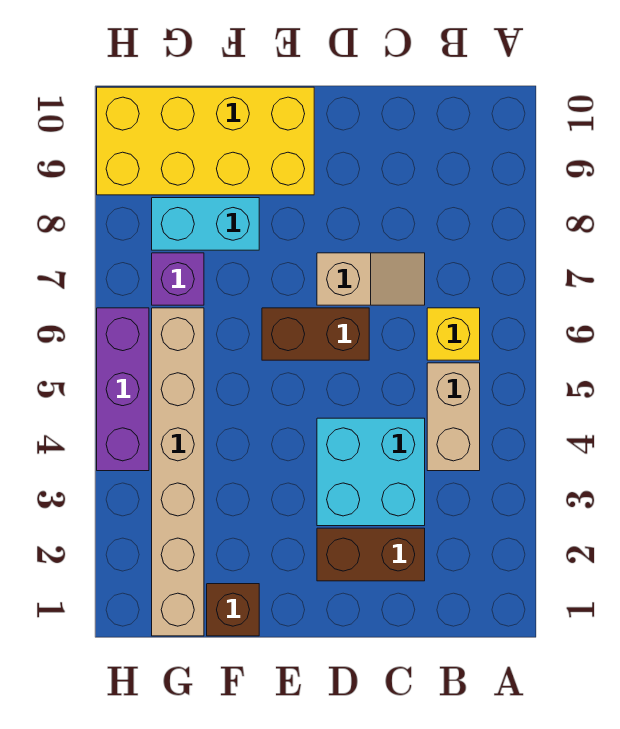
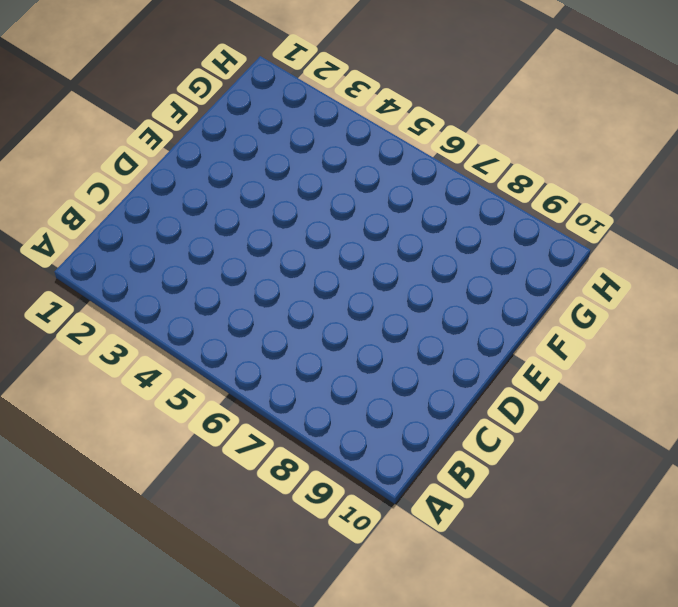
none -> tan 1x2 brick [427,363,480,471]
none -> yellow 1x1 brick [427,308,480,360]
none -> brown 1x2 brick [317,528,425,581]

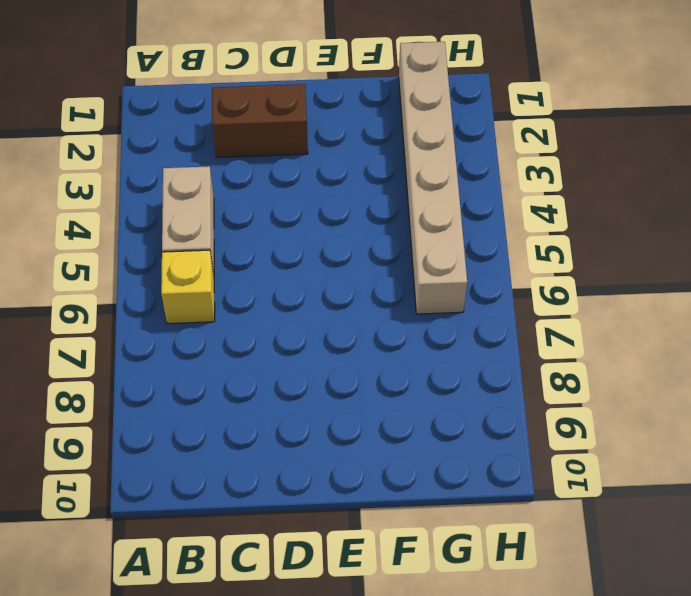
none -> cyan 2x2 brick [317,418,425,526]
none -> tan 1x2 slope [317,253,425,305]
none -> brown 1x2 brick [262,308,369,360]

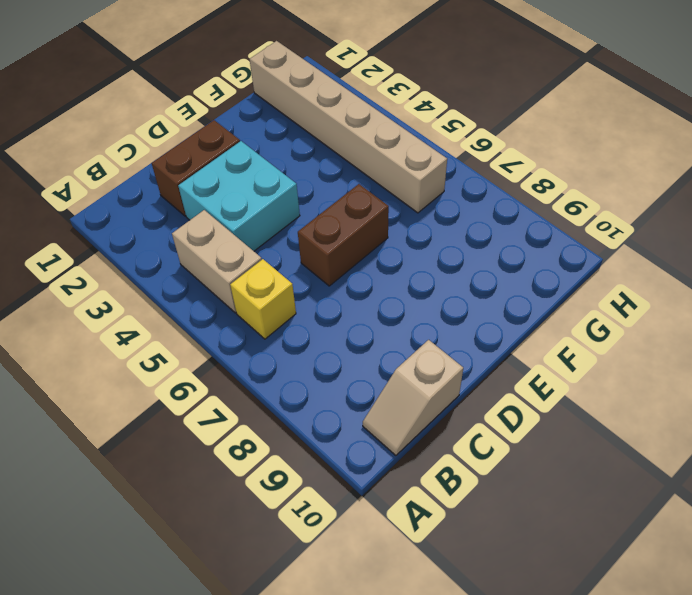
tan 1x2 slope [363,340,463,455] -> tan 1x2 slope moved to [317,253,425,305]
none -> yellow 2x4 brick [97,87,314,195]
none -> brown 1x1 brick [207,584,259,636]
none -> cyan 1x2 brick [152,198,259,250]

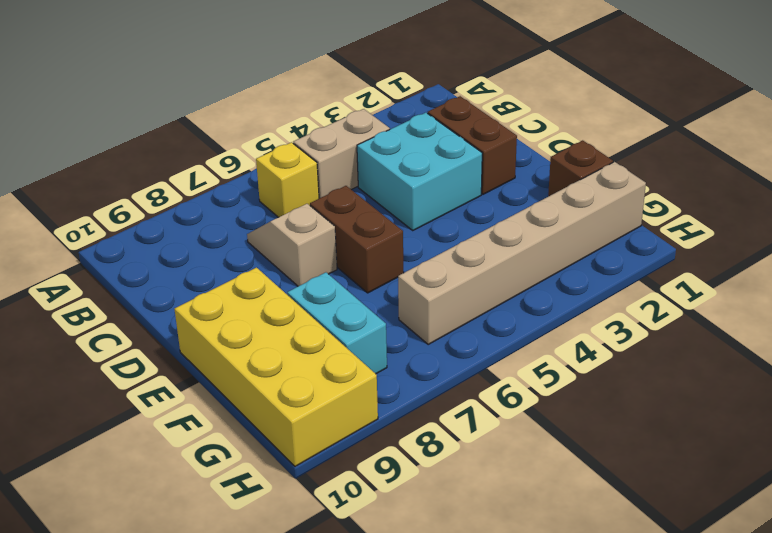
none -> purple 1x1 brick [152,253,204,305]
none -> purple 1x3 brick [97,308,149,471]

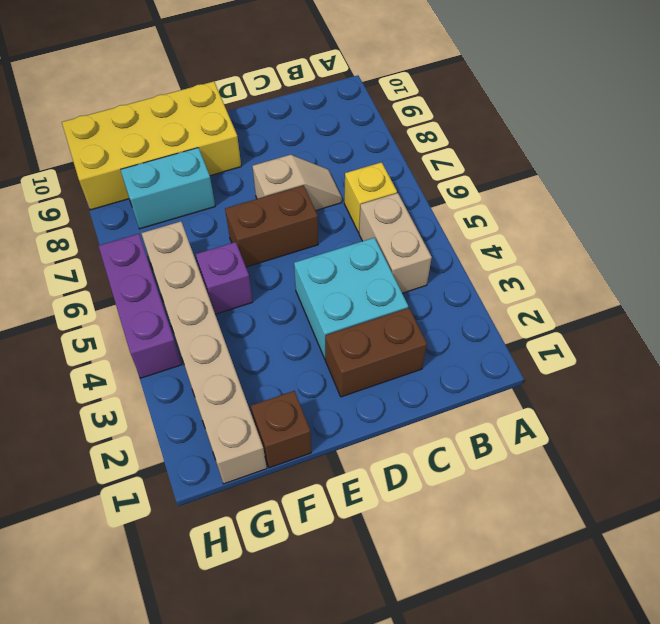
purple 1x1 brick [196,242,253,314] -> purple 1x1 brick moved to [152,253,204,305]

